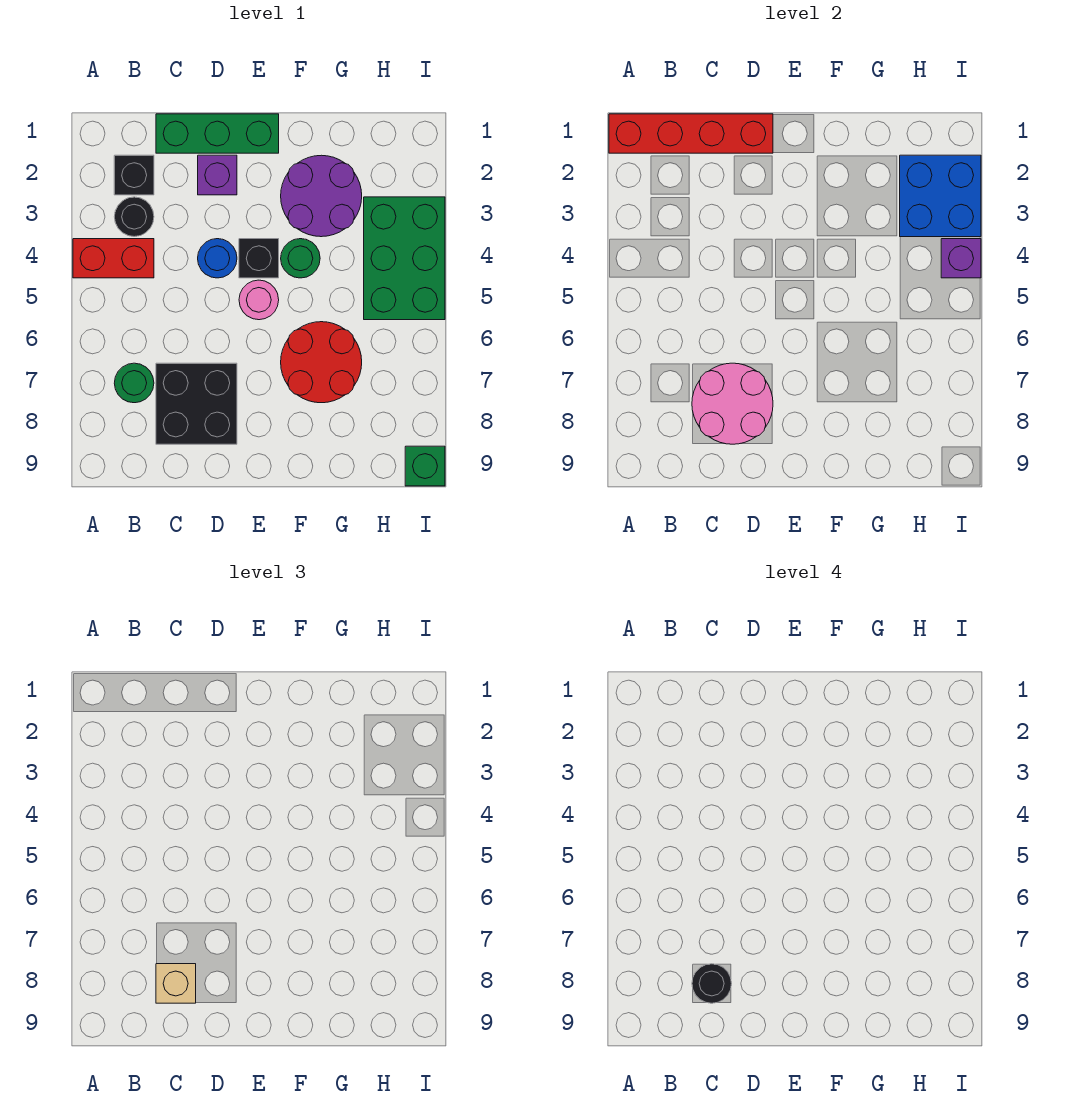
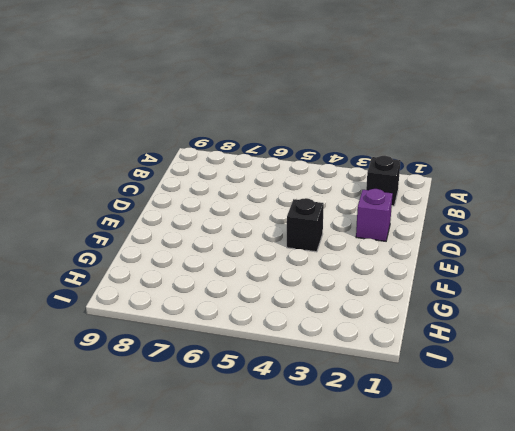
none -> red 1x2 brick [73,239,154,278]
none -> black 1x1 round brick [114,197,154,237]
none -> green 1x1 round brick [114,363,154,403]

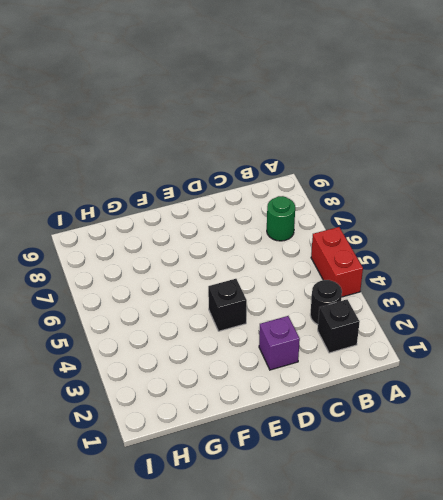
red 1x2 brick [311,227,363,297] -> red 1x2 brick turned to [73,239,154,278]
none -> green 1x3 brick [156,114,279,153]
none -> black 2x2 brick [156,363,237,444]
none -> blue 1x1 round brick [198,239,237,278]

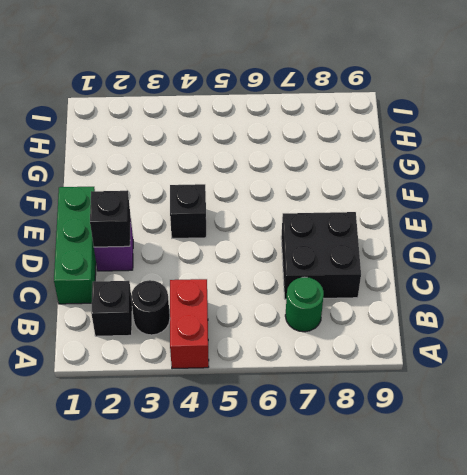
black 1x1 brick [90,191,131,247] -> none
none -> blue 1x1 round brick [198,239,237,278]
none -> pink 1x1 round brick [239,280,279,320]
none -> purple 2x2 round brick [281,155,362,237]

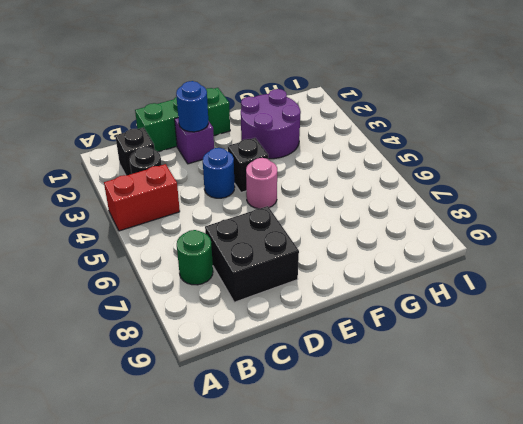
blue 1x1 round brick [176,81,208,132] -> none
none -> green 1x1 round brick [281,239,320,278]
none -> red 2x2 round brick [281,322,362,403]
none -> green 2x3 brick [364,197,445,320]

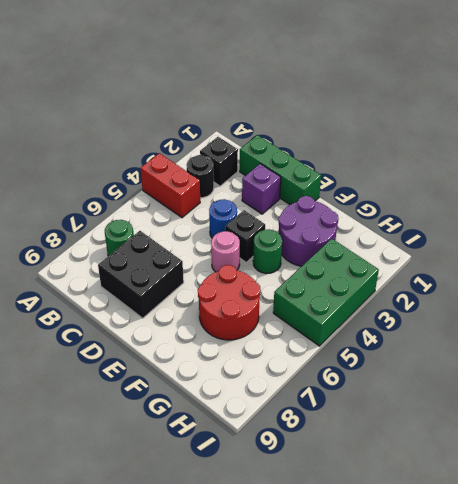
none -> green 1x1 brick [405,446,445,486]
none -> red 1x4 brick [609,114,773,153]
none -> pink 2x2 round brick [692,363,773,444]

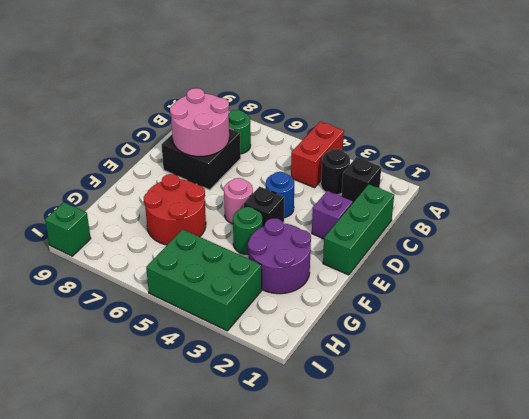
none -> red 1x4 brick [609,114,773,153]
none -> blue 2x2 brick [900,155,981,237]
none -> purple 1x1 brick [941,239,981,278]

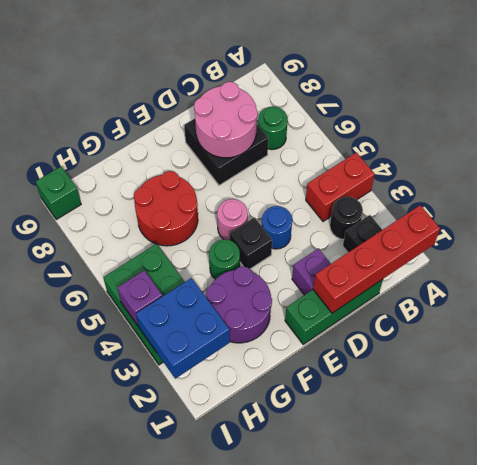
none -> tan 1x1 brick [156,964,196,1003]
none -> black 1x1 round brick [692,964,732,1003]

